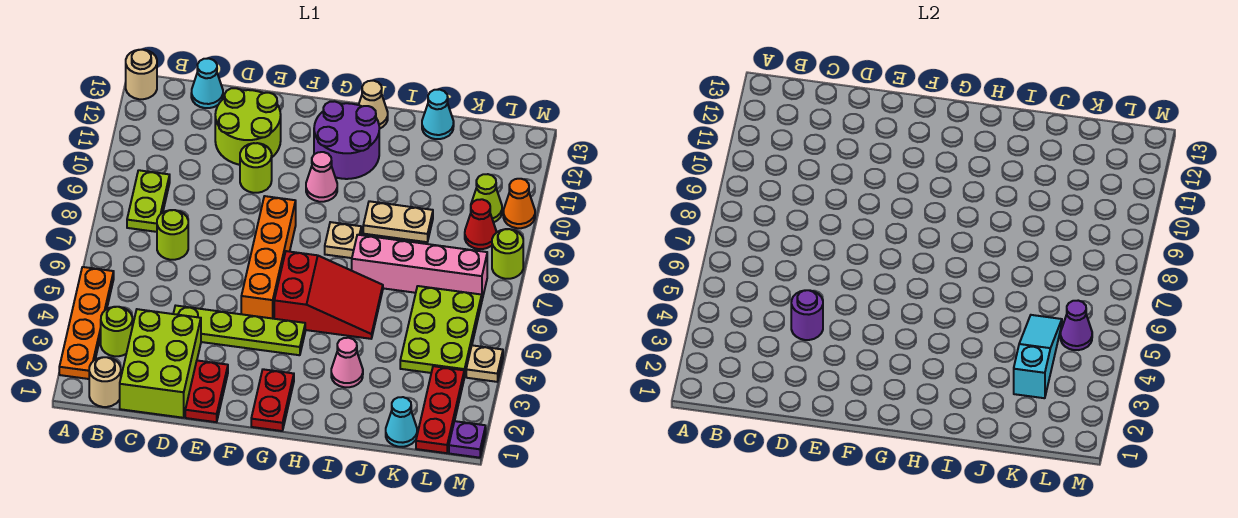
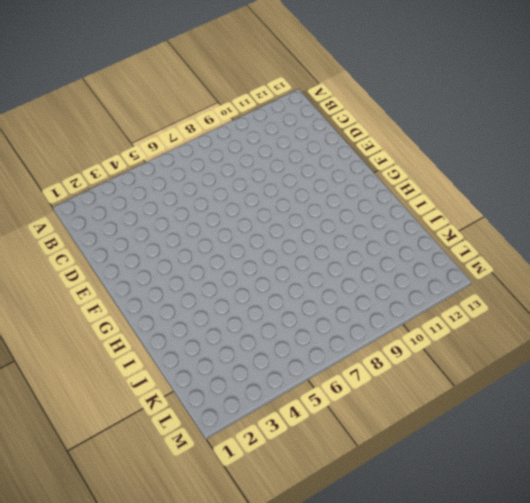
none -> orange 1x4 plate [59,267,114,379]
none -> tan 1x1 round brick [126,50,157,99]
none -> tan 1x1 round brick [89,357,121,407]
none -> lime 1x1 round brick [101,307,132,356]

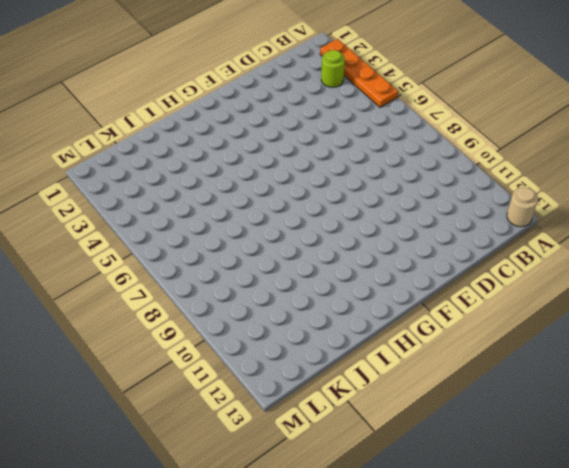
none -> tan 1x1 round brick [89,357,121,407]
none -> lime 1x2 plate [127,170,170,232]
none -> lime 2x3 brick [120,309,201,418]
none -> lime 1x1 round brick [157,210,188,260]

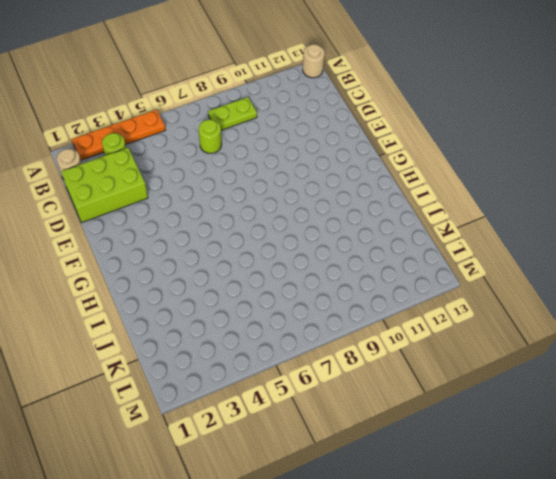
none -> cyan 1x1 cone [191,58,223,108]
none -> lime 1x4 plate [173,306,305,355]
none -> lime 2x2 round brick [215,88,281,165]
none -> red 1x2 plate [185,361,228,422]

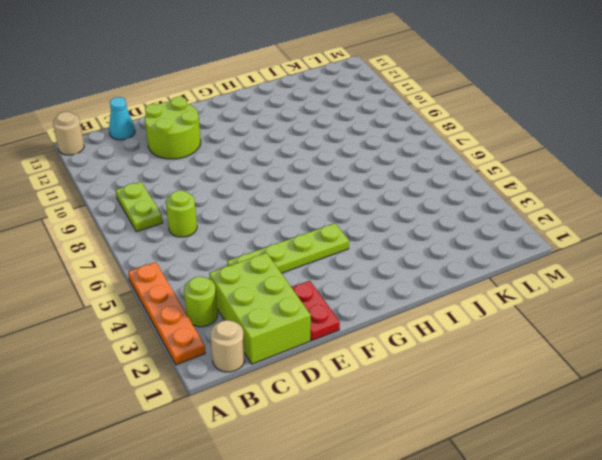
none -> lime 1x1 round brick [240,143,272,193]
none -> orange 1x4 brick [241,196,296,319]
none -> red 1x2 plate [251,369,294,431]
none -> red 2x3 slope [274,251,383,339]

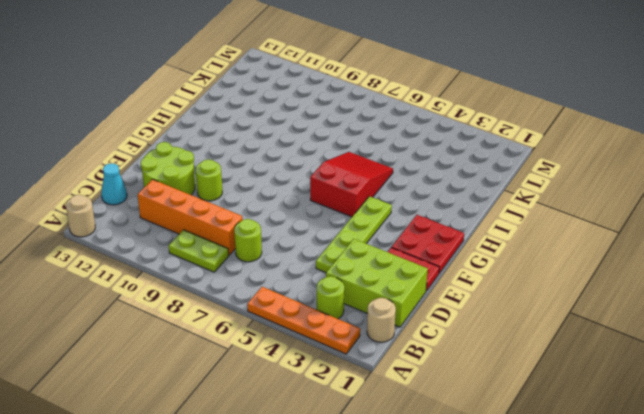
orange 1x4 brick [138,179,243,255] -> orange 1x4 brick moved to [241,196,296,319]
red 2x2 plate [392,215,464,273] -> red 1x2 plate [251,369,294,431]
none -> pink 1x1 cone [306,152,337,202]
none -> purple 2x2 round brick [314,101,379,179]
none -> tan 1x1 plate [325,222,361,258]
none -> tan 1x1 cone [359,81,388,129]

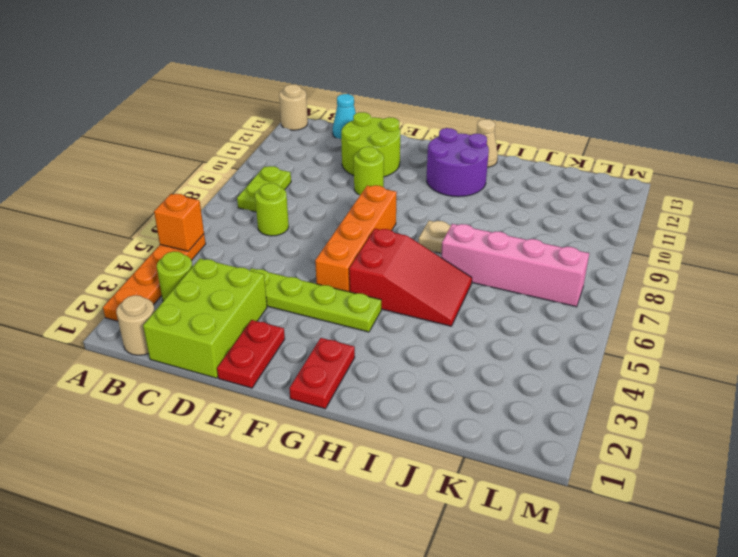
orange 1x1 brick [154,194,204,251] -> none
none -> pink 1x1 cone [306,152,337,202]
none -> pink 1x1 cone [331,338,363,387]
none -> tan 1x2 plate [363,201,433,242]
none -> cyan 1x1 cone [422,89,454,139]

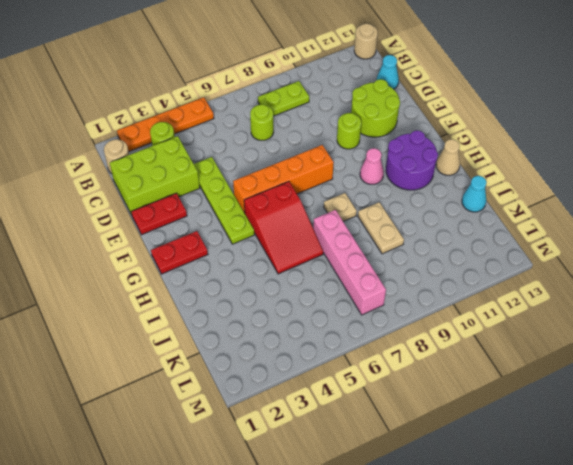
none -> pink 1x1 cone [331,338,363,387]
none -> cyan 1x1 cone [386,397,417,447]
none -> lime 2x3 plate [400,286,482,377]
none -> red 1x3 plate [416,366,464,453]

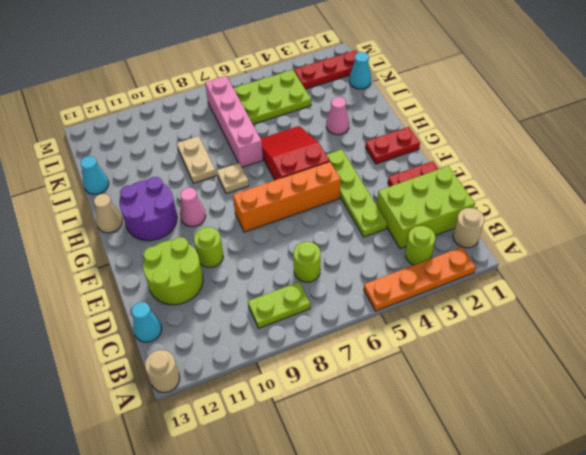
none -> red 1x1 cone [465,199,496,249]
none -> lime 1x1 cone [471,174,502,222]
none -> purple 1x1 plate [449,421,486,458]
none -> tan 1x1 plate [466,345,503,382]

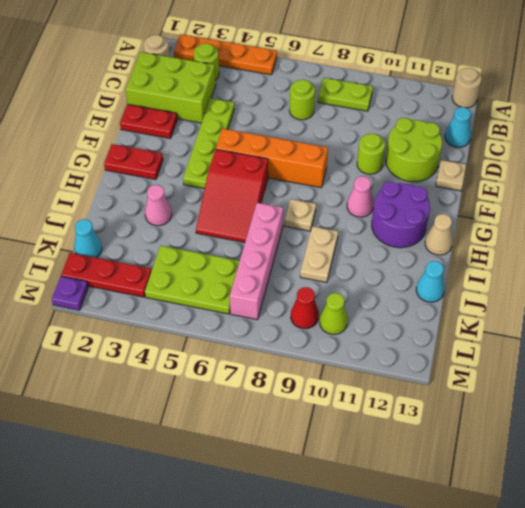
tan 1x1 plate [436,160,466,191] -> tan 1x1 plate moved to [466,345,503,382]
none -> lime 1x1 round brick [492,229,523,279]
none -> orange 1x1 cone [503,179,535,228]
none -> purple 1x1 round brick [791,290,823,340]
none -> cyan 1x3 slope [1014,315,1062,398]

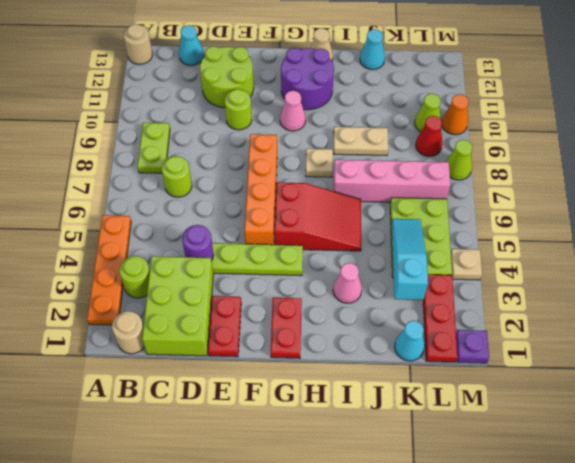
lime 1x1 cone [446,140,473,180] -> lime 1x1 round brick [492,229,523,279]
none -> purple 1x1 cone [1061,301,1092,350]

